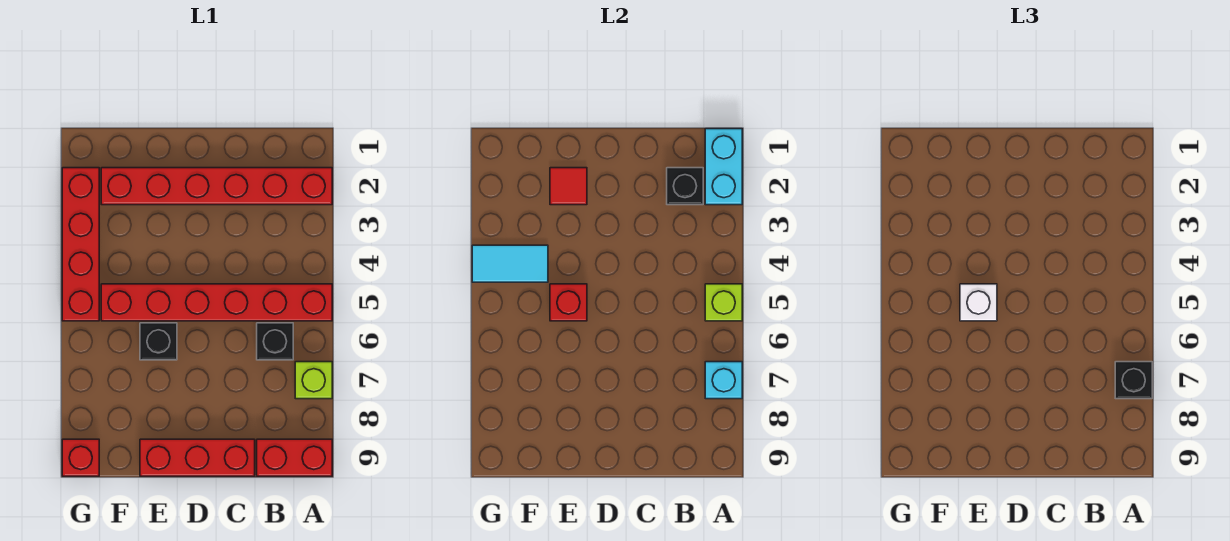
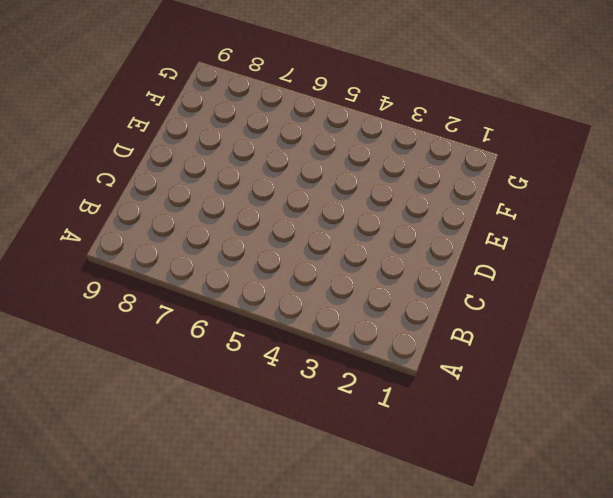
none -> red 1x6 brick [101,168,332,205]
none -> red 1x6 brick [101,284,332,321]
none -> lime 1x1 brick [295,362,332,399]

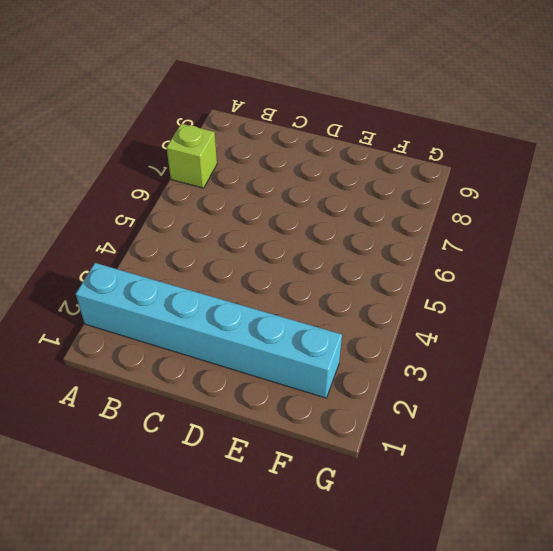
cyan 1x6 brick [76,263,342,398] -> red 1x6 brick [101,168,332,205]
none -> red 1x6 brick [101,284,332,321]
none -> red 1x2 brick [257,439,332,476]
none -> black 1x1 brick [257,323,293,360]

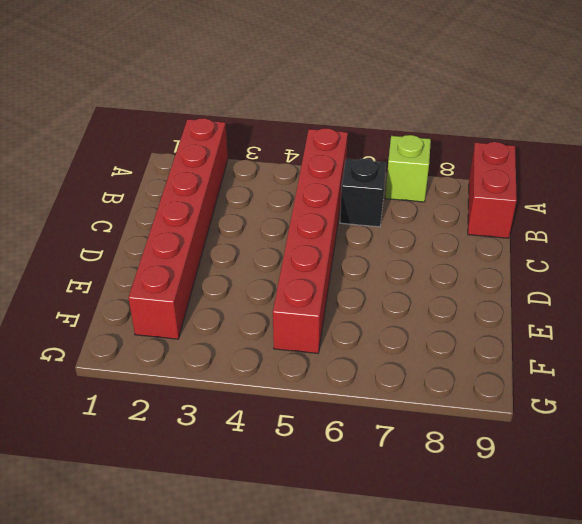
none -> red 1x3 brick [140,439,255,476]
none -> black 1x1 brick [140,323,177,360]
none -> red 1x4 brick [62,168,99,321]

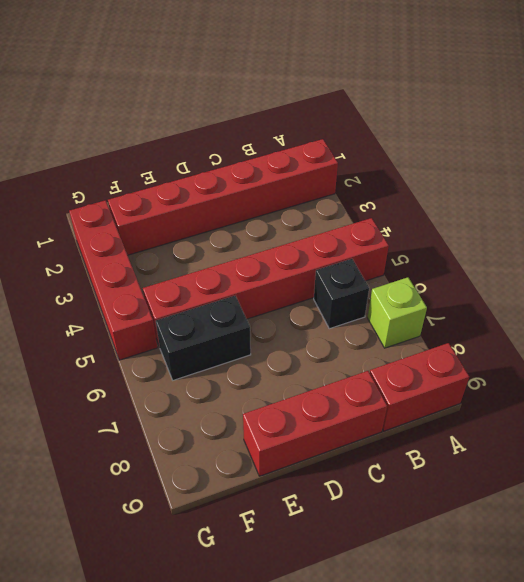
black 1x2 brick [156,296,251,380] -> black 1x1 brick [140,323,177,360]
none -> red 1x1 brick [62,439,99,476]
none -> cyan 1x2 brick [705,129,742,205]
none -> lime 1x1 brick [705,284,742,321]

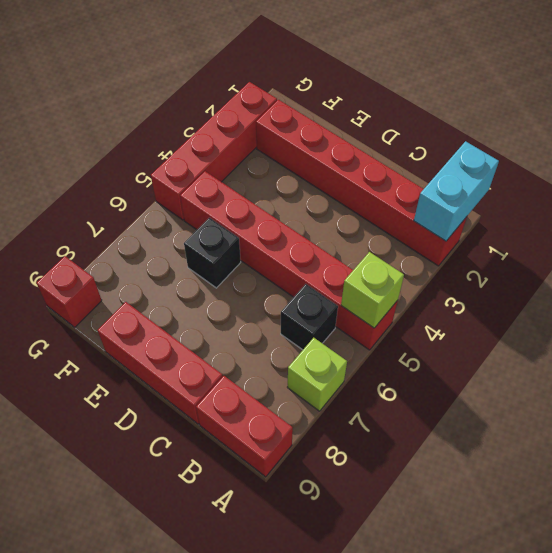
none -> cyan 1x1 brick [705,362,742,399]
none -> black 1x1 brick [667,168,703,205]
none -> red 1x1 tile [550,168,587,205]

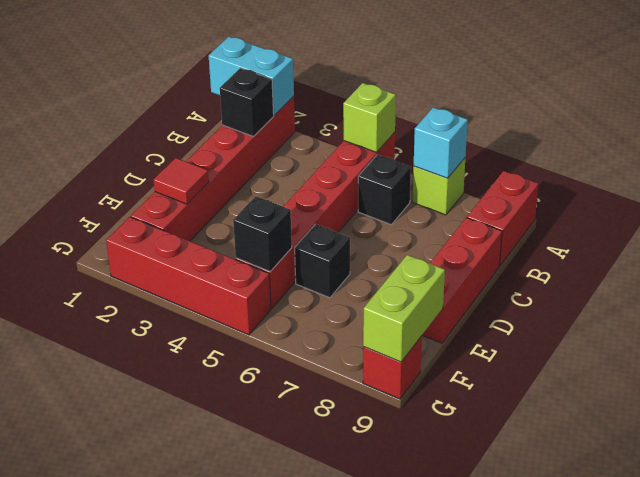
black 1x1 brick [233,196,292,271] -> black 1x1 brick moved to [1115,362,1152,399]
lime 1x2 brick [363,255,445,362] -> none
none -> red 1x1 brick [550,284,587,321]
none -> cyan 1x2 tile [472,245,548,282]
none -> white 1x1 brick [960,284,997,321]

